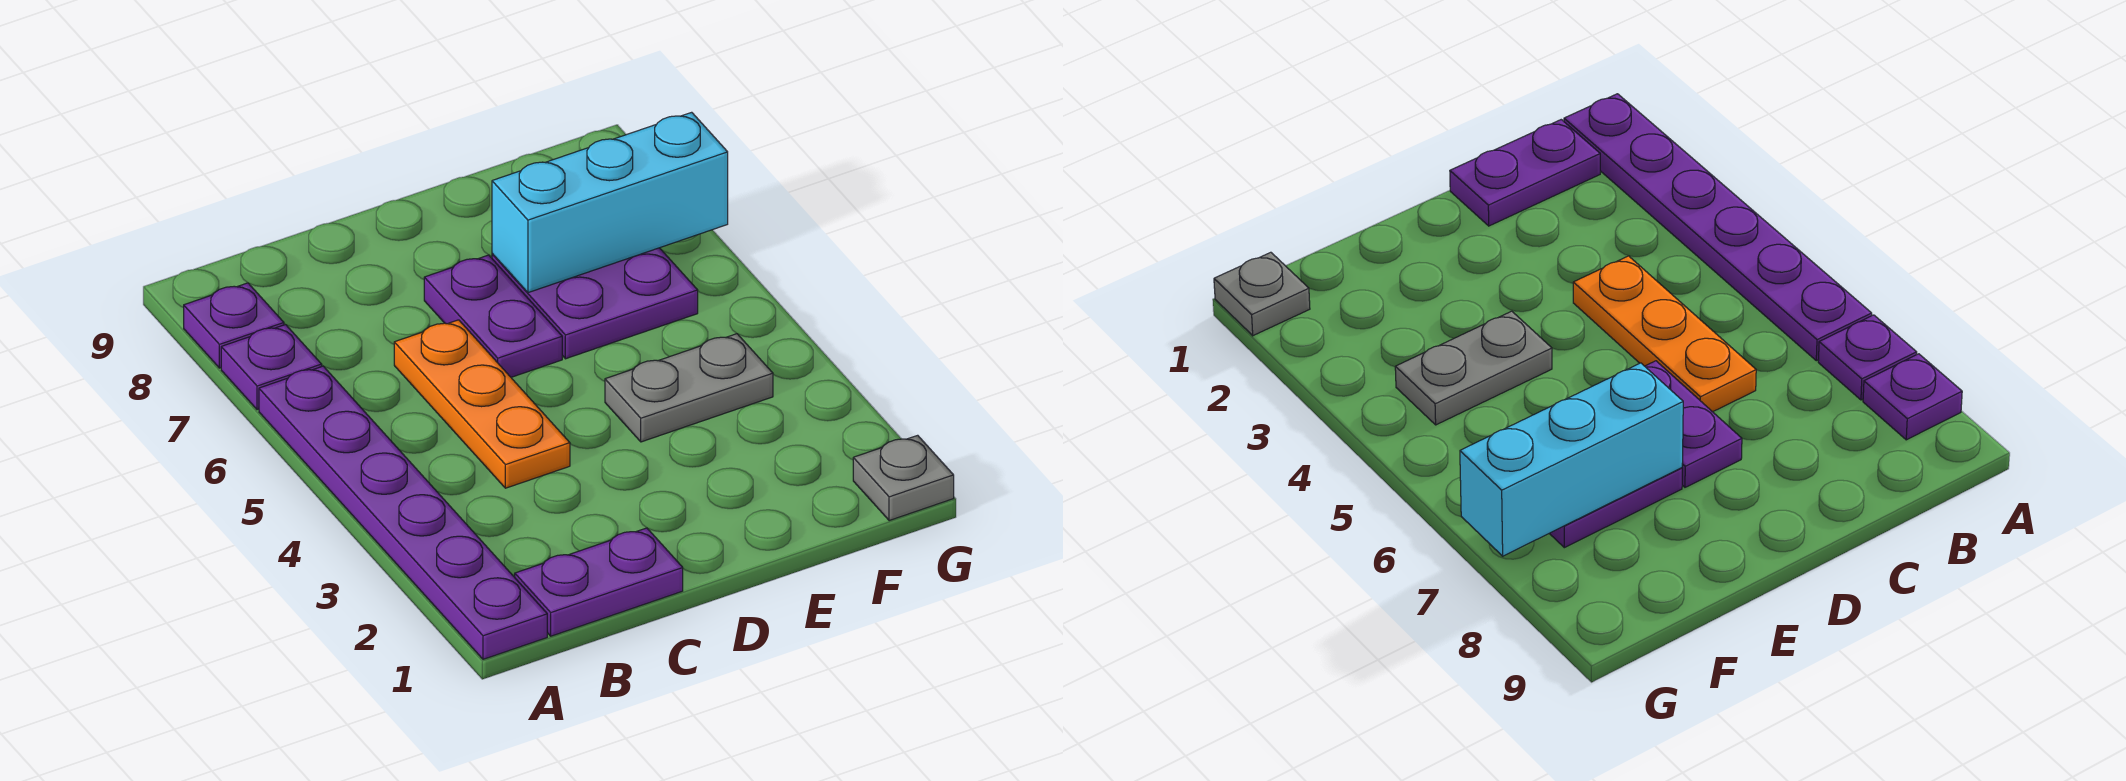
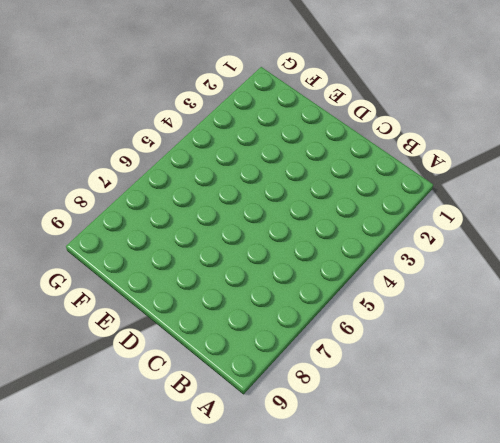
none -> purple 1x6 plate [259,366,547,659]
none -> purple 1x1 plate [221,325,322,410]

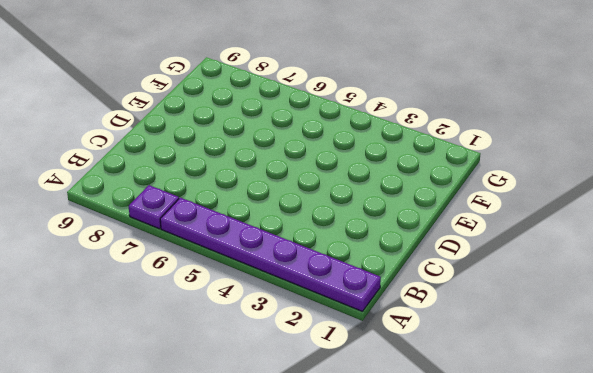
none -> purple 1x1 plate [184,283,284,368]
none -> purple 1x2 plate [515,528,683,636]

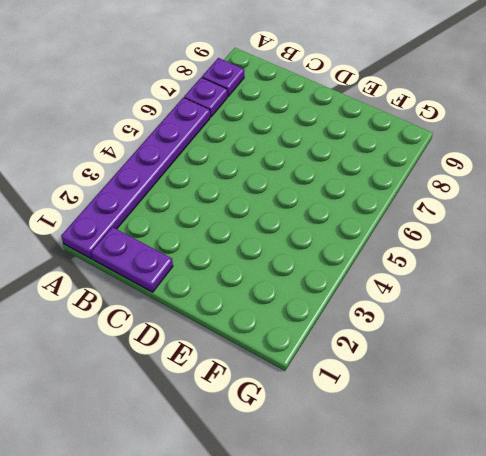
none -> orange 1x3 plate [394,320,570,488]
none -> purple 1x2 plate [424,255,562,377]

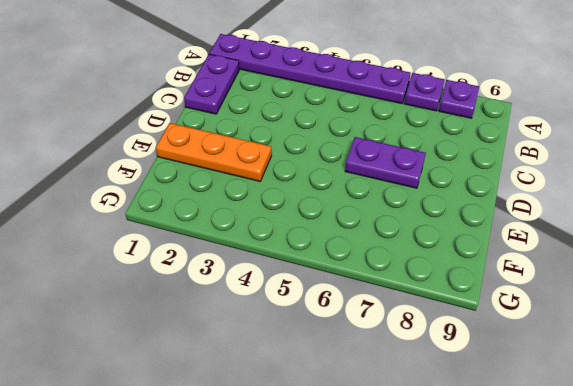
orange 1x3 plate [156,123,272,181] -> orange 1x3 plate moved to [394,320,570,488]
none -> grey 1x2 plate [605,334,773,442]
none -> purple 2x2 plate [492,248,698,359]

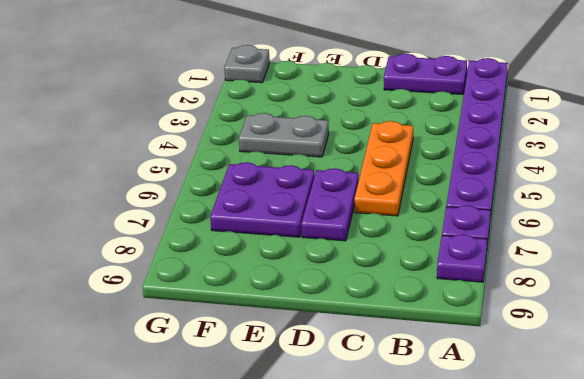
none -> cyan 1x3 brick [492,112,728,293]

